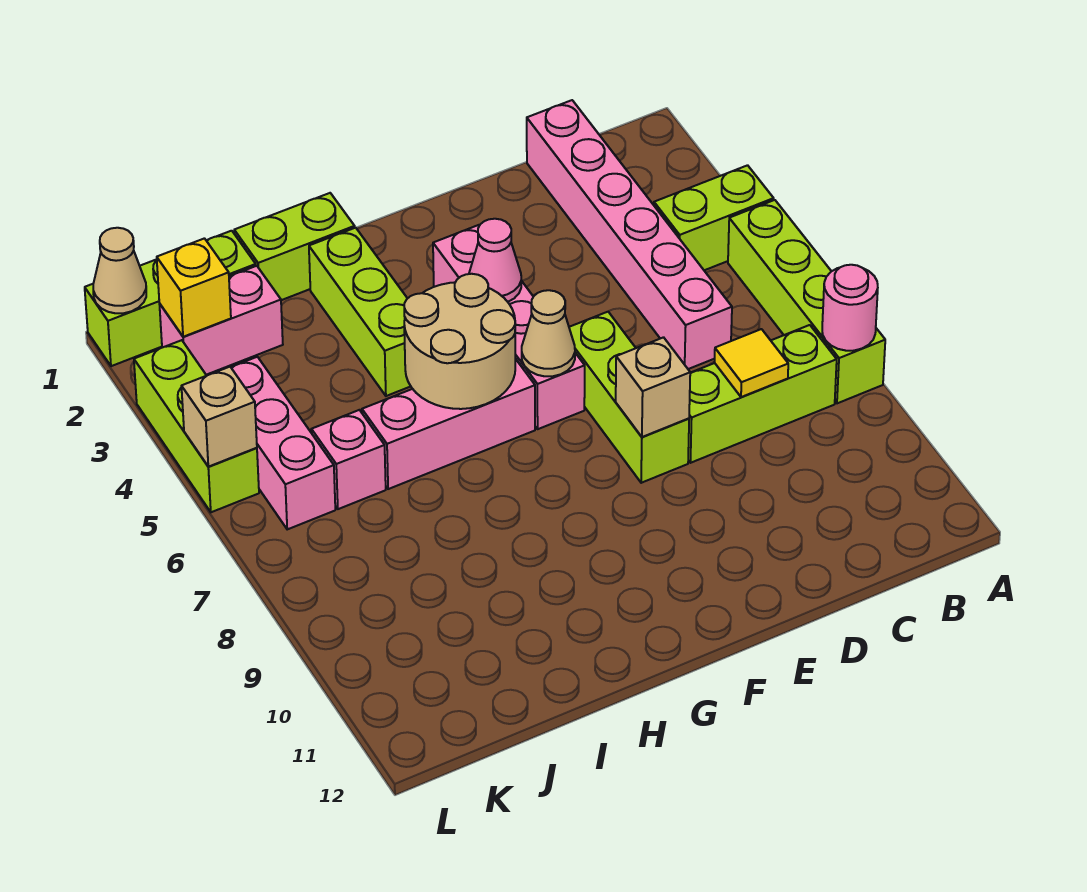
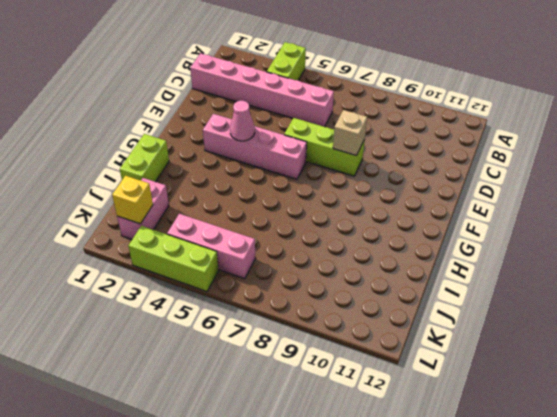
none -> lime 1x4 brick [728,200,885,403]
none -> lime 1x3 brick [688,325,837,463]
none -> pink 1x3 brick [362,359,535,489]

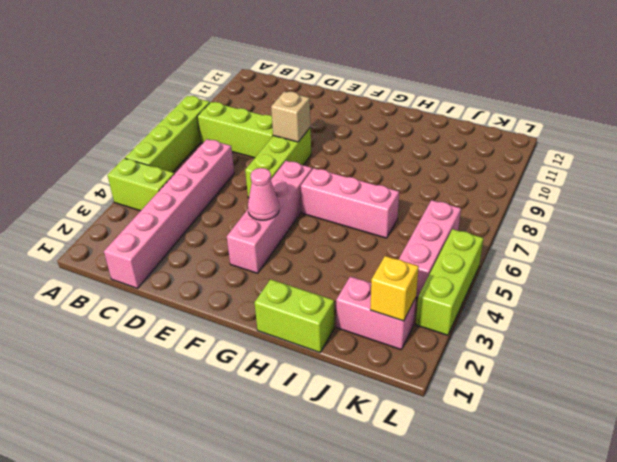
none -> lime 1x3 brick [309,228,411,396]
none -> lime 1x3 brick [85,231,256,366]
none -> pink 1x1 brick [311,410,386,509]

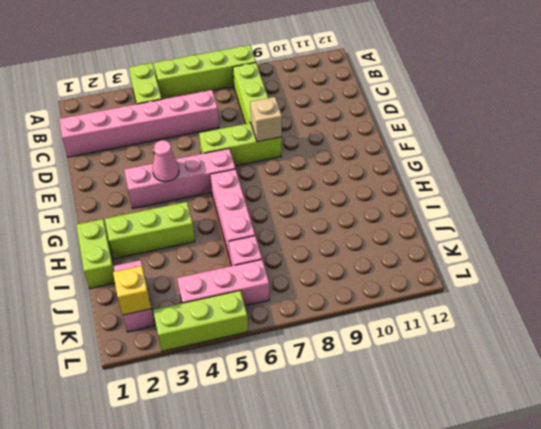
none -> lime 1x3 brick [85,231,256,366]
none -> pink 1x1 round brick [822,265,878,351]
none -> yellow 1x1 tile [714,329,788,397]

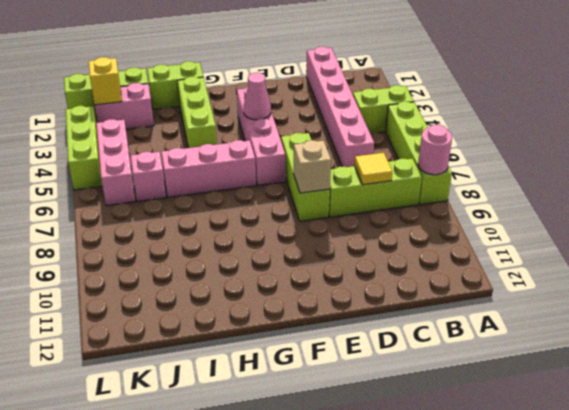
none -> tan 1x1 cone [522,290,575,376]
none -> tan 2x2 round brick [404,274,515,409]
none -> tan 1x1 cone [93,228,146,313]

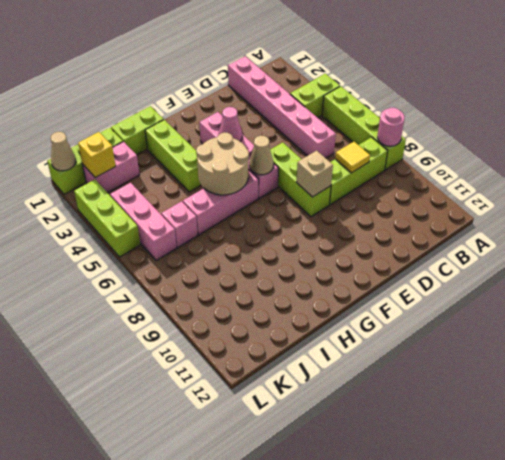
none -> tan 1x1 brick [181,367,257,467]

